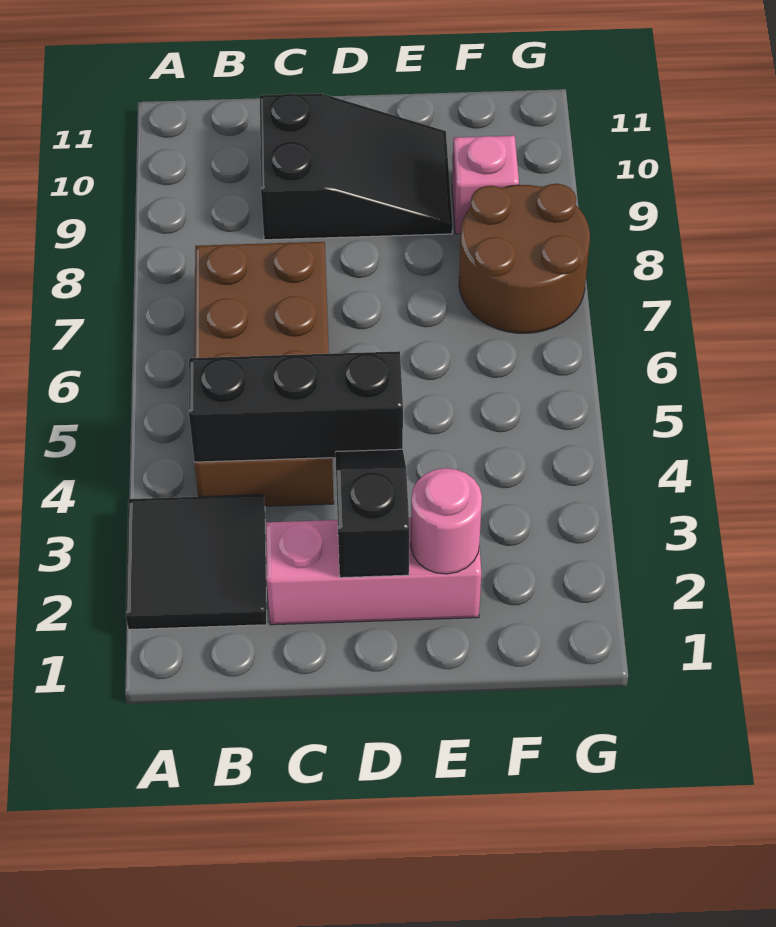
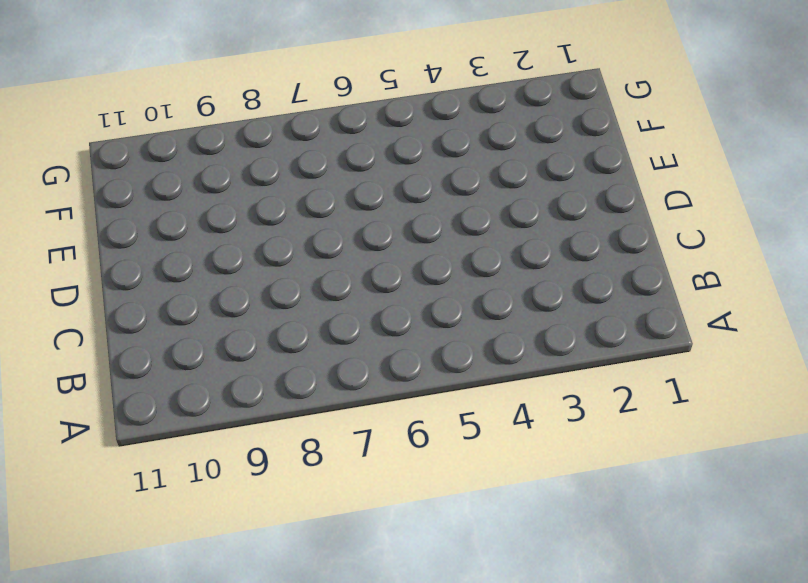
none -> black 2x2 tile [126,494,267,630]
none -> brown 2x4 brick [194,242,334,506]

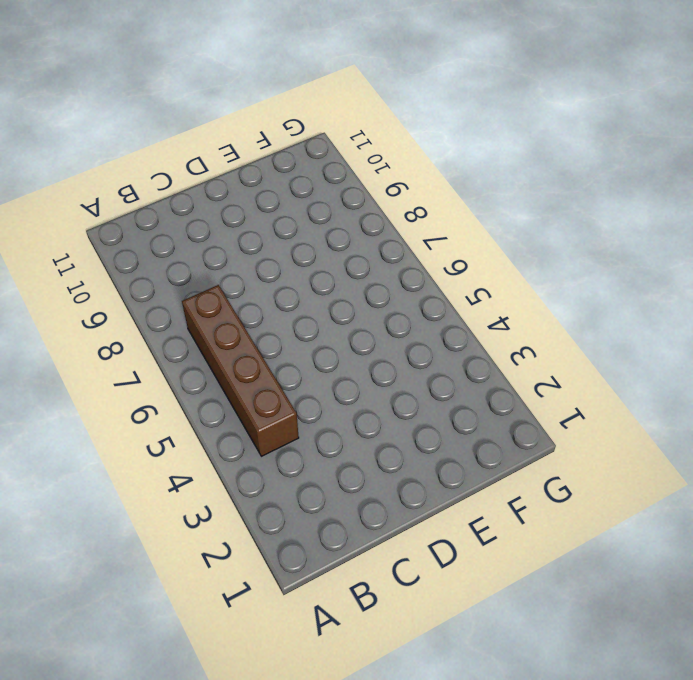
brown 1x4 brick [182,285,299,456] -> brown 2x4 brick [194,242,334,506]
none -> black 2x2 tile [126,494,267,630]
none -> pink 1x3 brick [266,518,481,625]

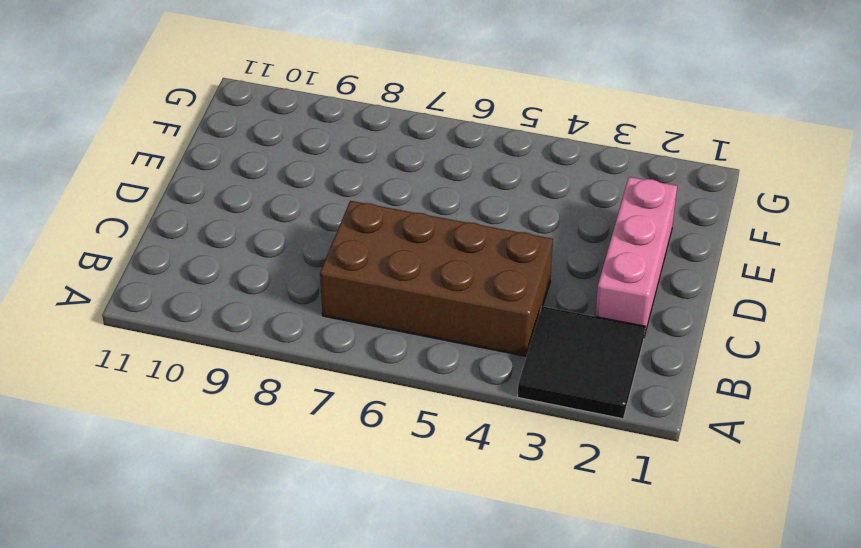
none -> black 2x3 slope [260,93,453,240]
none -> brown 2x2 round brick [459,184,590,333]

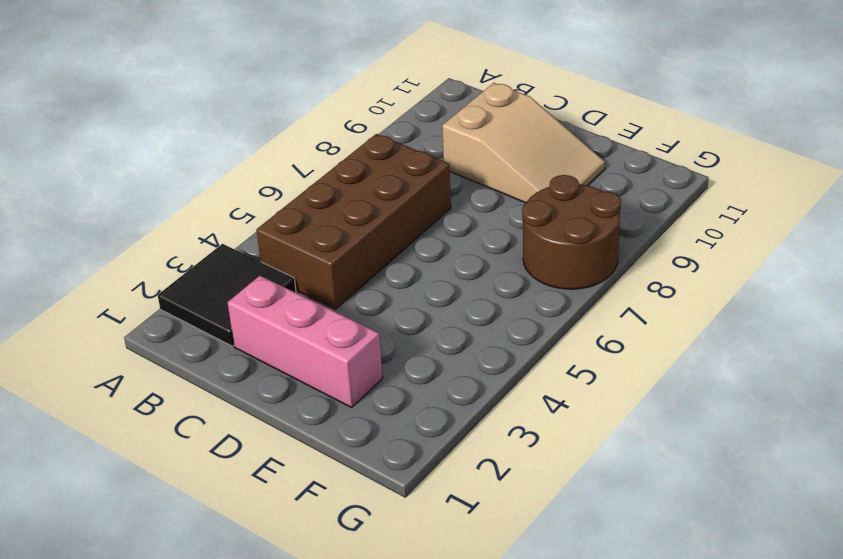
tan 2x3 slope [442,83,605,203] -> black 2x3 slope [260,93,453,240]
none -> pink 1x1 brick [452,136,519,234]
none -> black 1x3 brick [189,351,403,462]

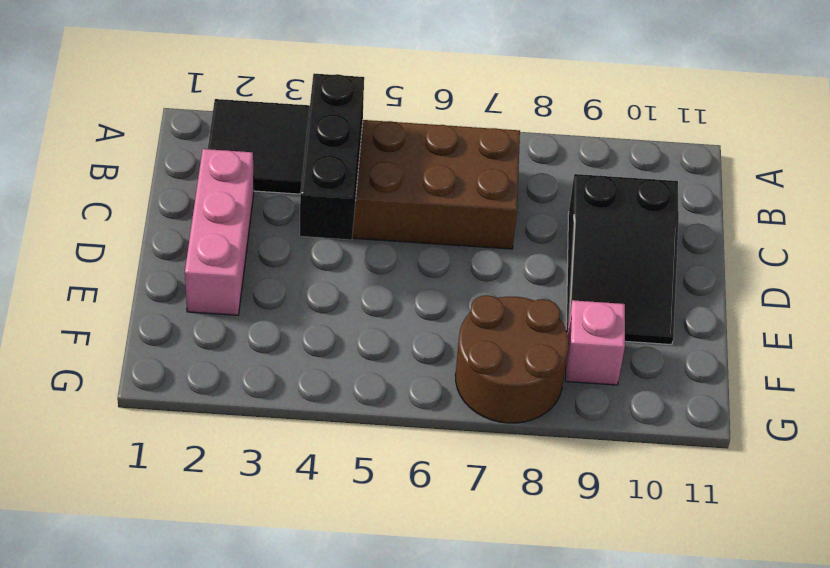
none -> black 1x2 slope [335,449,409,578]
none -> pink 1x1 round brick [411,468,482,574]

